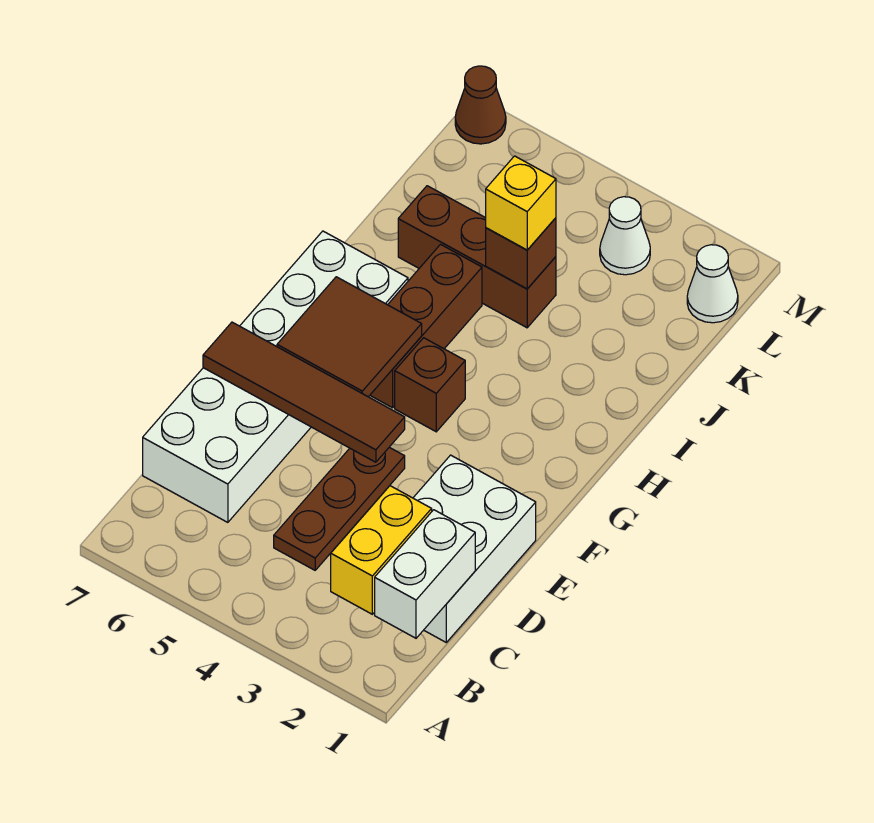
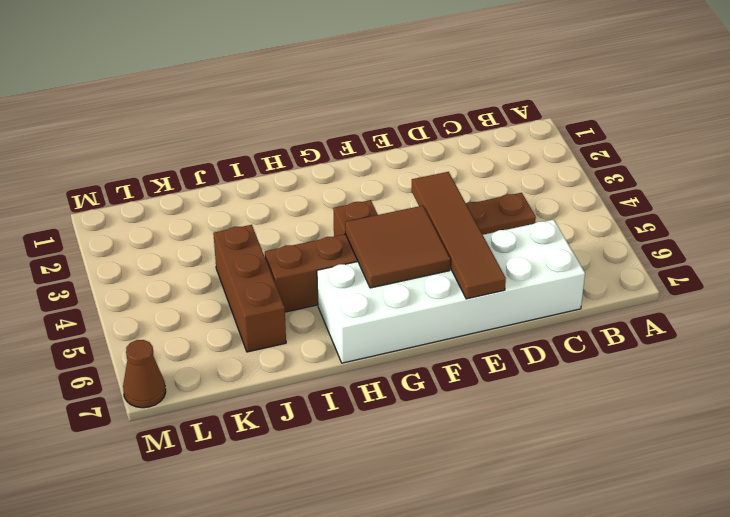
none -> white 2x3 brick [413,455,536,642]
none -> white 1x1 cone [687,245,738,323]
none -> white 1x1 cone [600,197,650,275]

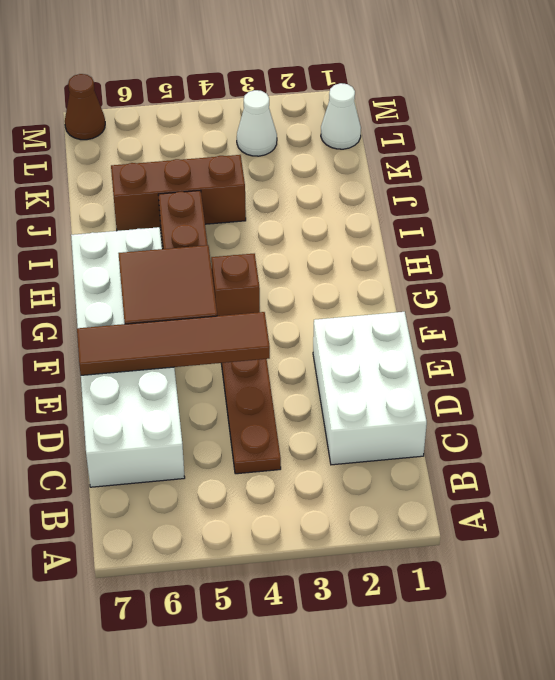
none -> white 1x2 brick [375,510,475,638]
none -> yellow 1x2 brick [331,486,432,614]
none -> brown 1x1 brick [486,218,556,289]

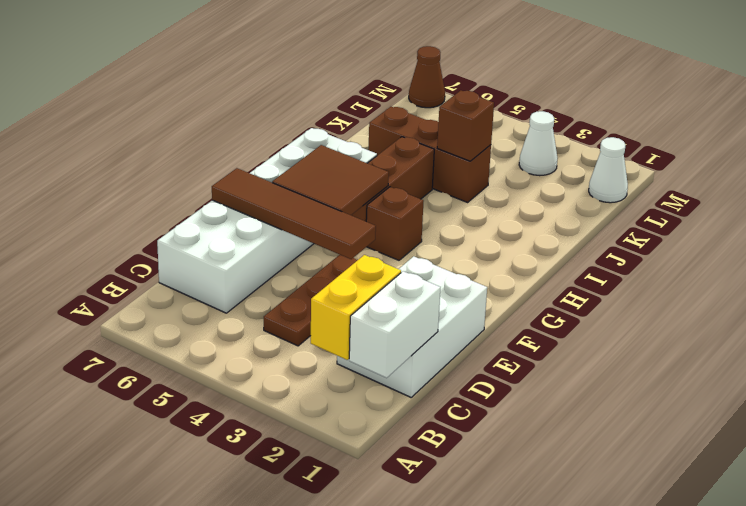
none -> yellow 1x1 brick [486,156,556,250]

